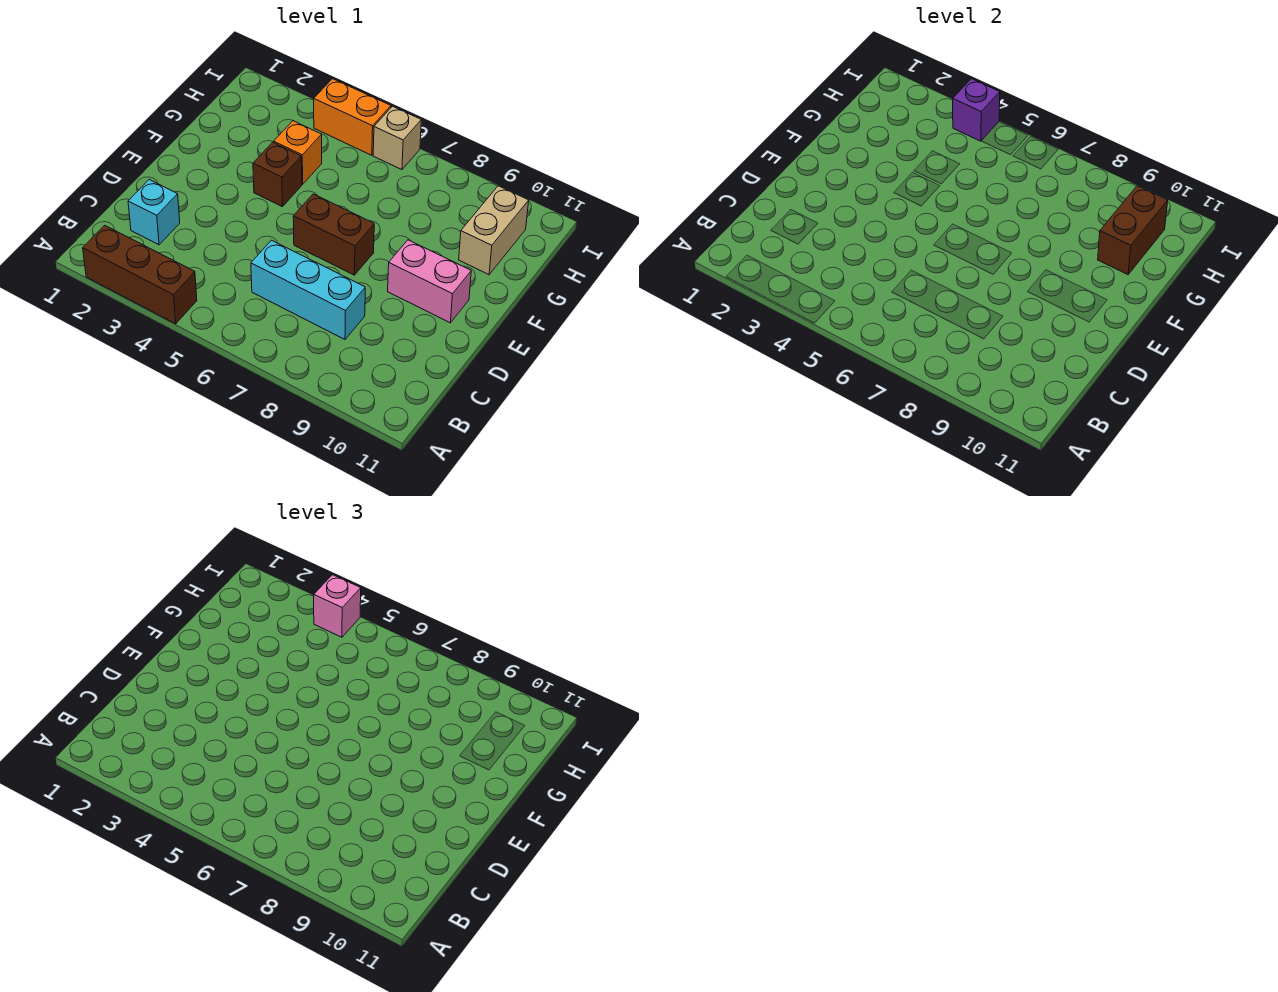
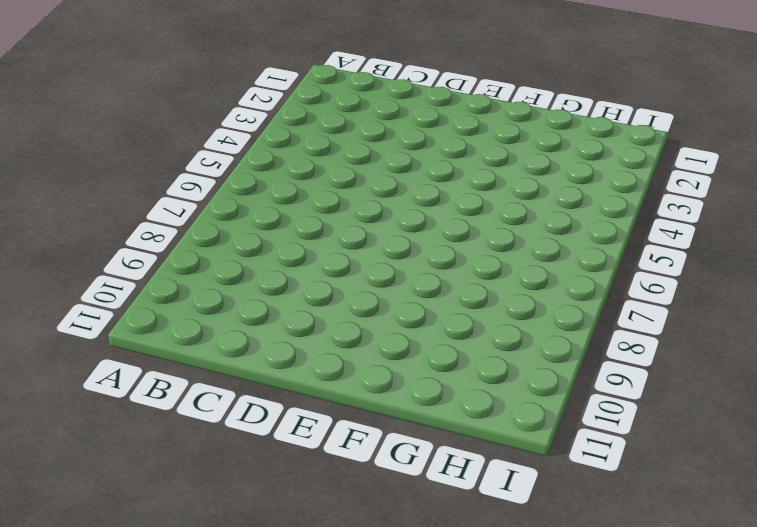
none -> brown 1x3 brick [83,225,197,324]
none -> cyan 1x1 brick [128,180,180,245]
none -> cyan 1x3 brick [251,240,365,339]

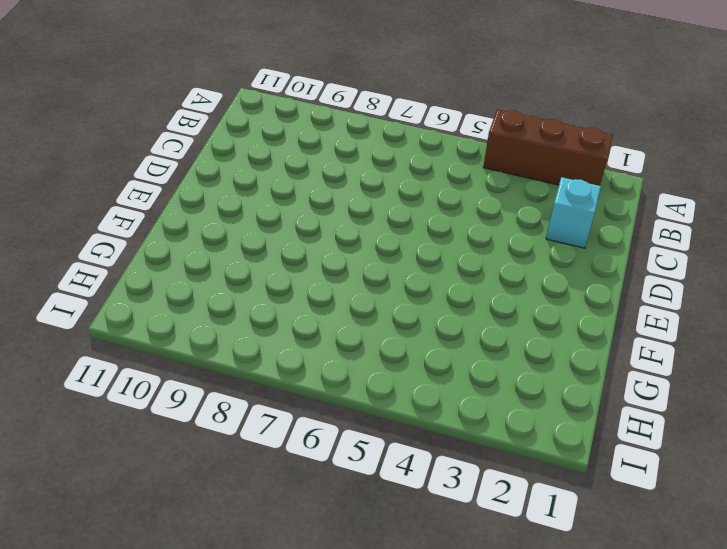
none -> cyan 1x3 brick [251,240,365,339]
none -> brown 1x2 brick [293,194,374,275]
none -> pink 1x2 brick [388,240,471,323]

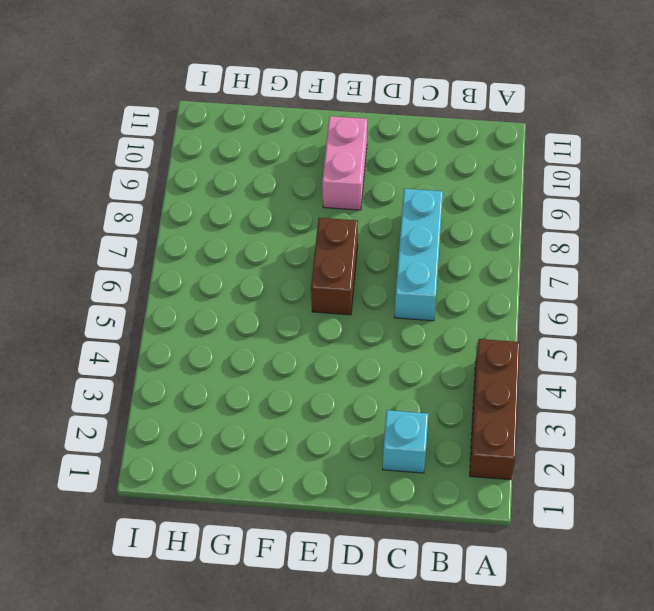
none -> brown 1x1 brick [253,142,302,206]
none -> orange 1x1 brick [274,121,322,184]
none -> tan 1x2 brick [459,186,529,275]

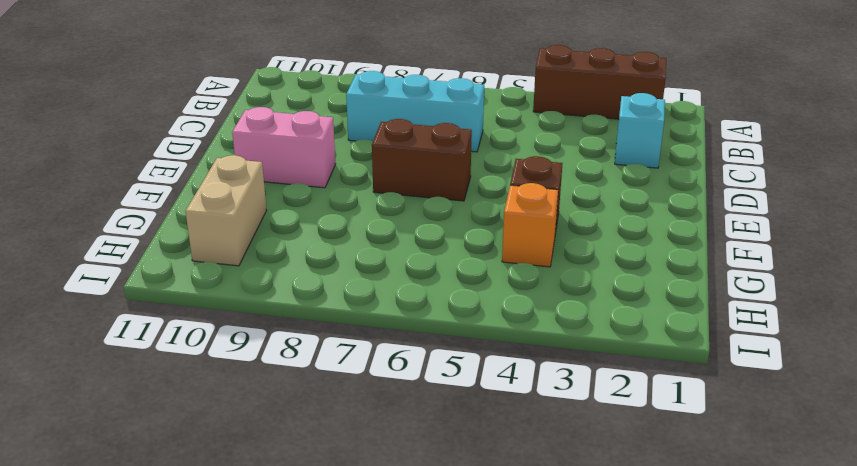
none -> orange 1x2 brick [314,79,391,155]
none -> tan 1x1 brick [373,106,421,170]
none -> brown 1x2 brick [1098,186,1168,275]

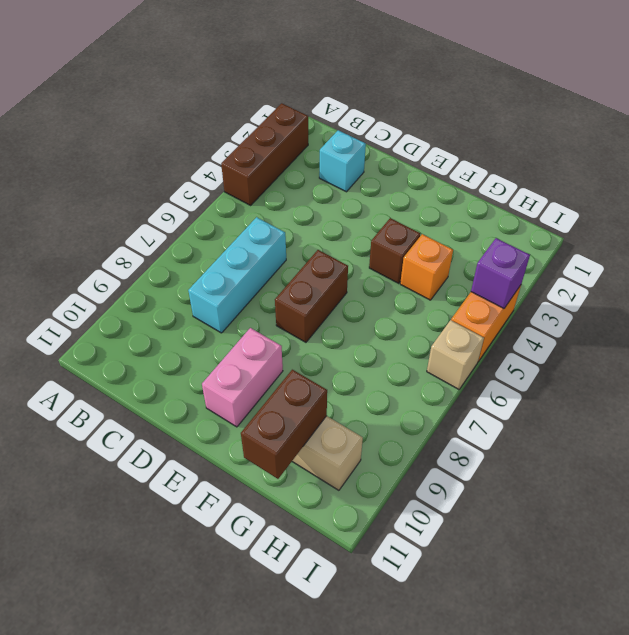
brown 1x2 brick [241,370,327,479] -> brown 1x2 brick turned to [1098,186,1168,275]
none -> pink 1x1 brick [314,575,361,637]

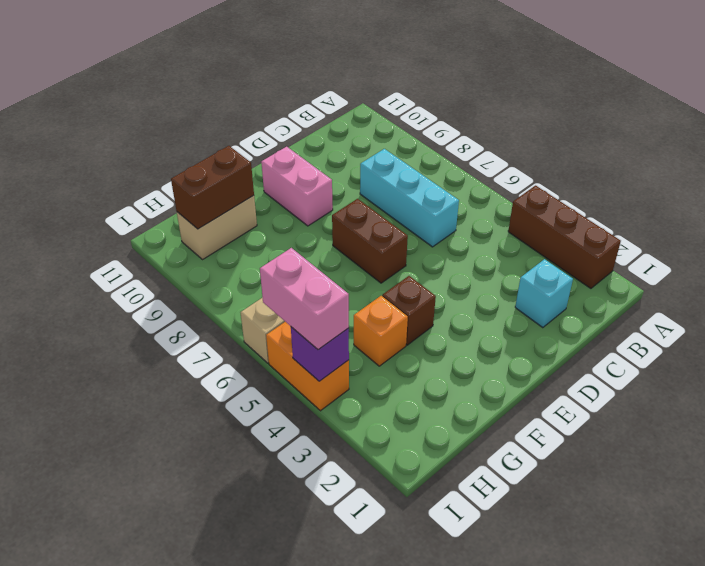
pink 1x2 brick [260,248,349,350] -> pink 1x1 brick [314,575,361,637]

